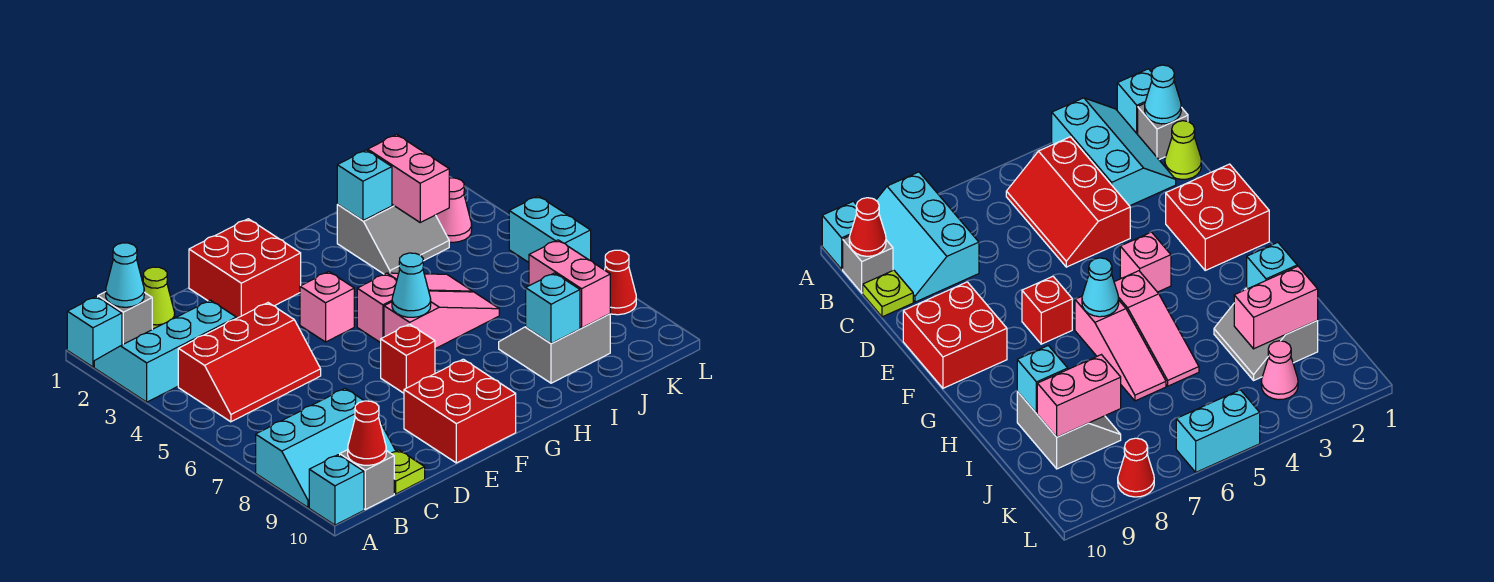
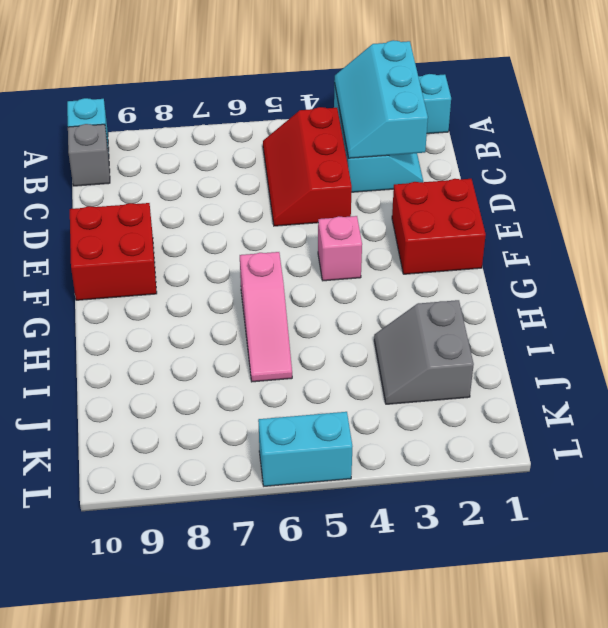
cyan 2x3 slope [334,40,428,158] -> cyan 2x3 slope moved to [256,388,396,508]
none -> grey 1x1 brick [98,292,152,345]
none -> lime 1x1 cone [143,267,175,329]
none -> lime 1x1 plate [391,450,425,494]

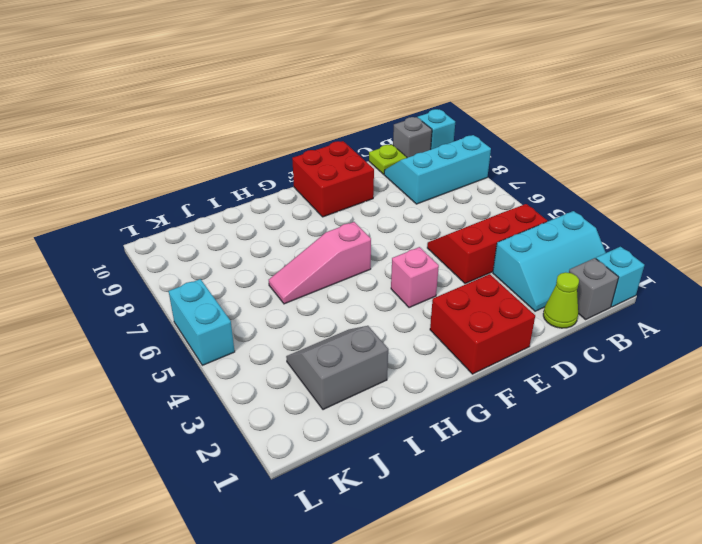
none -> red 1x1 brick [381,324,435,393]
none -> pink 1x3 slope [357,273,473,343]
none -> grey 2x2 slope [499,314,610,383]

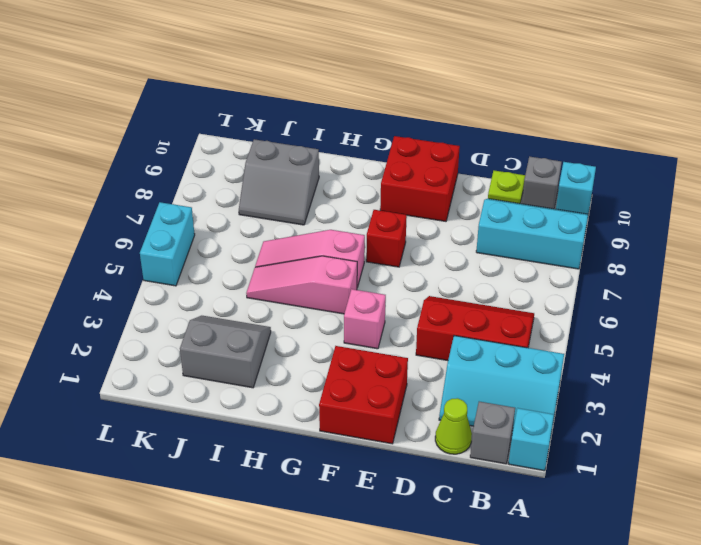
none -> pink 1x1 cone [436,178,472,242]
none -> red 1x1 cone [605,250,636,315]
none -> cyan 1x1 cone [106,243,144,307]

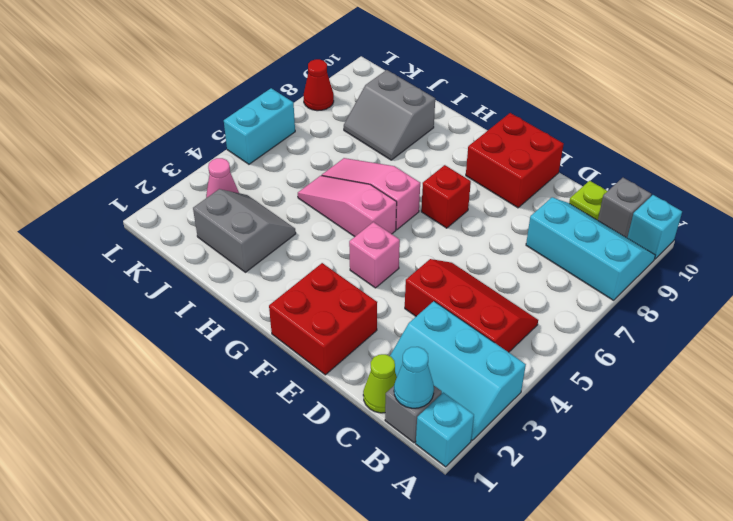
none -> red 1x1 cone [348,401,386,465]
none -> cyan 1x1 cone [392,253,431,317]
none -> cyan 1x1 brick [337,150,392,220]

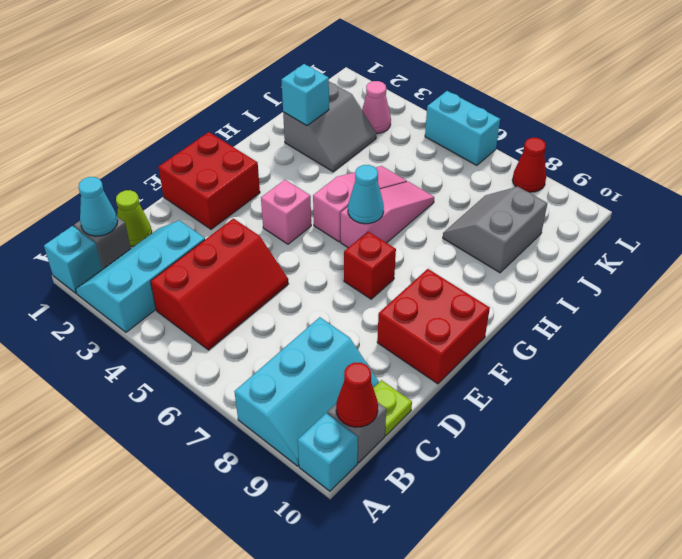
none -> cyan 1x1 brick [526,273,580,344]
none -> pink 1x2 brick [368,134,449,222]
none -> pink 1x2 brick [529,240,610,328]

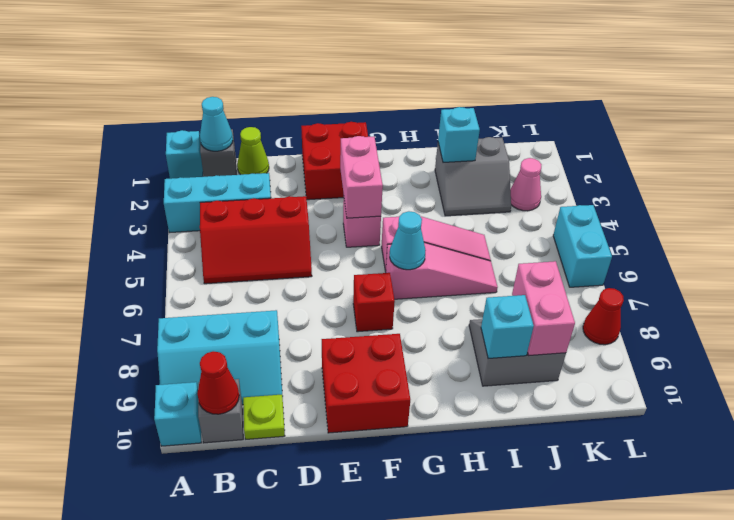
pink 1x2 brick [340,136,383,218] -> pink 1x2 brick moved to [368,134,449,222]

